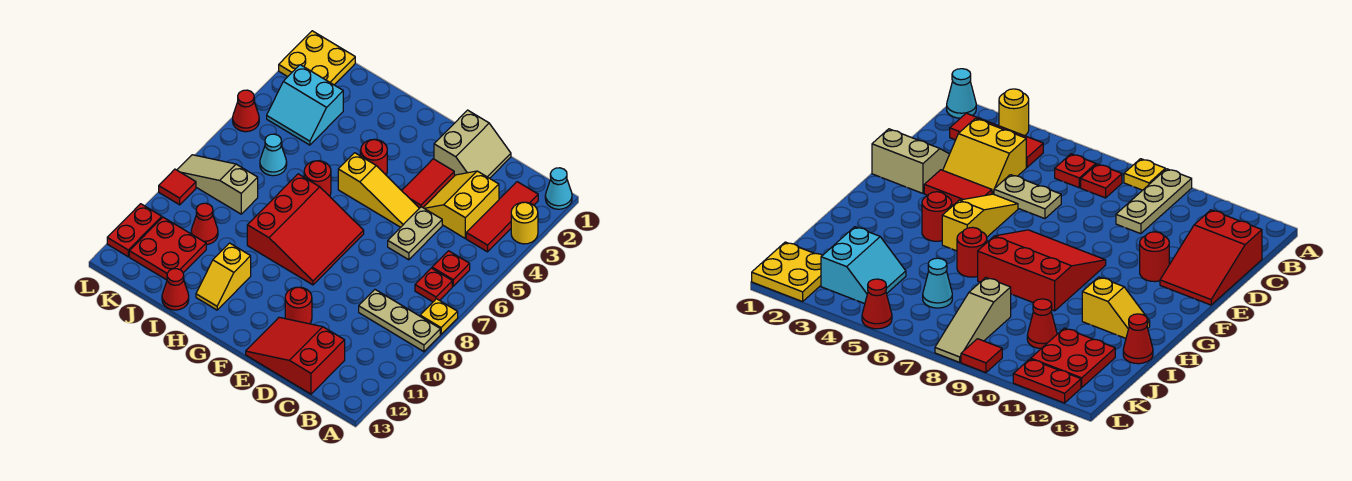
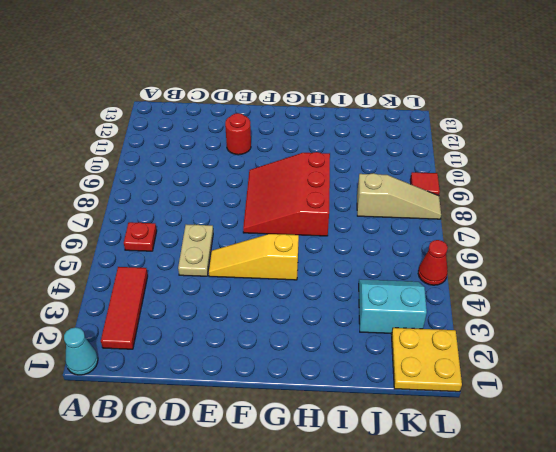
none -> yellow 1x1 round brick [511,202,538,244]
none -> yellow 1x1 plate [420,299,458,334]
none -> tan 1x3 plate [359,290,440,352]

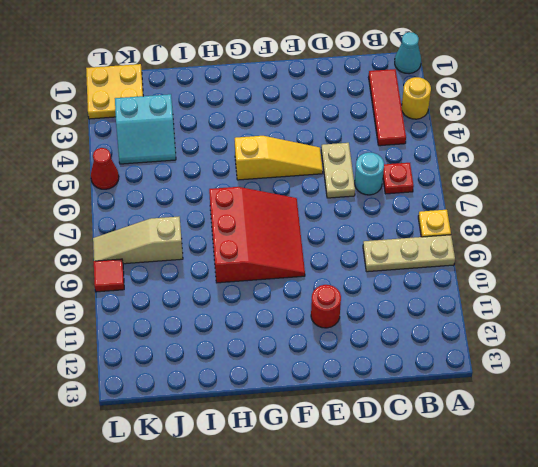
cyan 1x1 round brick [355,153,384,195] -> none
none -> red 1x1 plate [415,268,452,302]
none -> yellow 2x2 slope [423,171,499,238]
none -> red 2x3 slope [246,317,345,394]

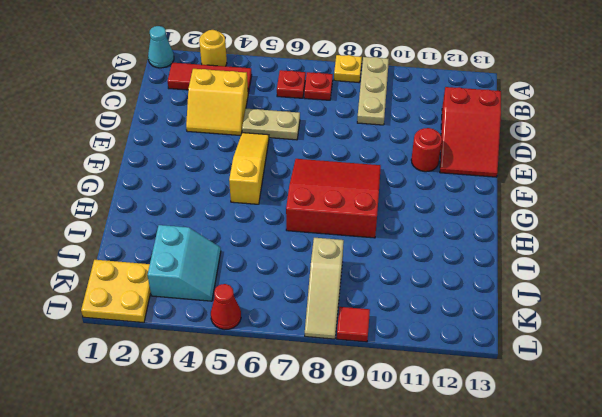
none -> tan 2x2 slope [434,110,511,178]
none -> red 1x2 tile [402,159,454,208]
none -> red 1x1 round brick [361,139,387,175]

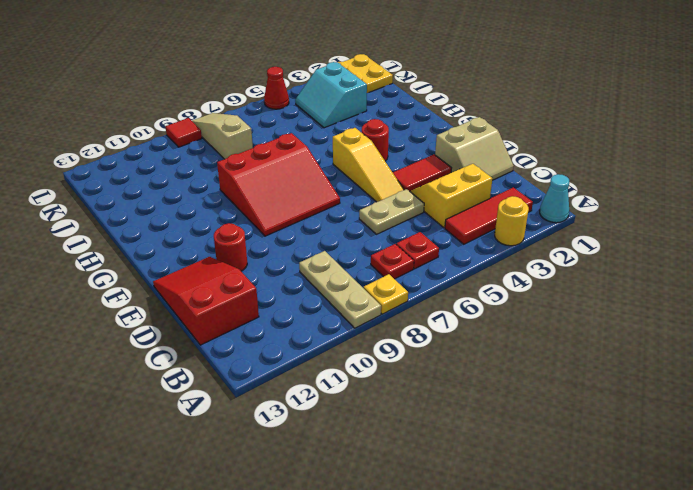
none -> red 1x1 round brick [304,161,331,196]
none -> yellow 1x2 slope [196,243,251,310]
none -> red 1x1 cone [162,269,189,310]

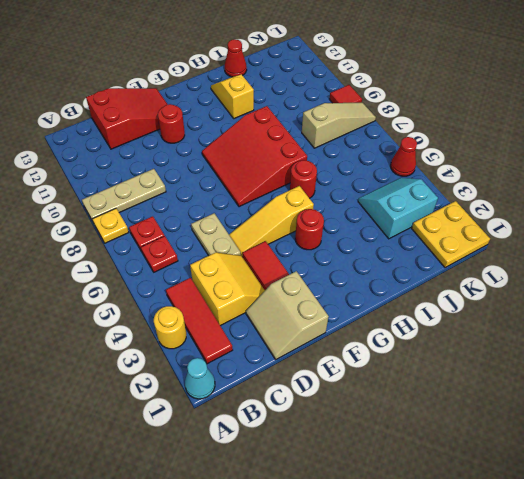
none -> cyan 1x1 cone [260,134,287,176]
none -> red 1x1 cone [191,203,218,245]
none -> red 2x2 plate [129,217,206,280]

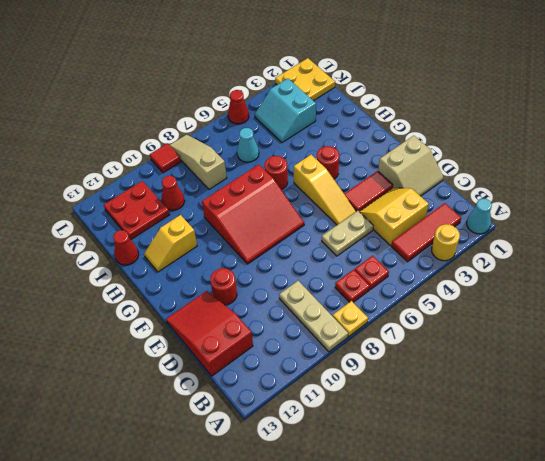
none -> red 1x2 plate [107,204,162,257]

